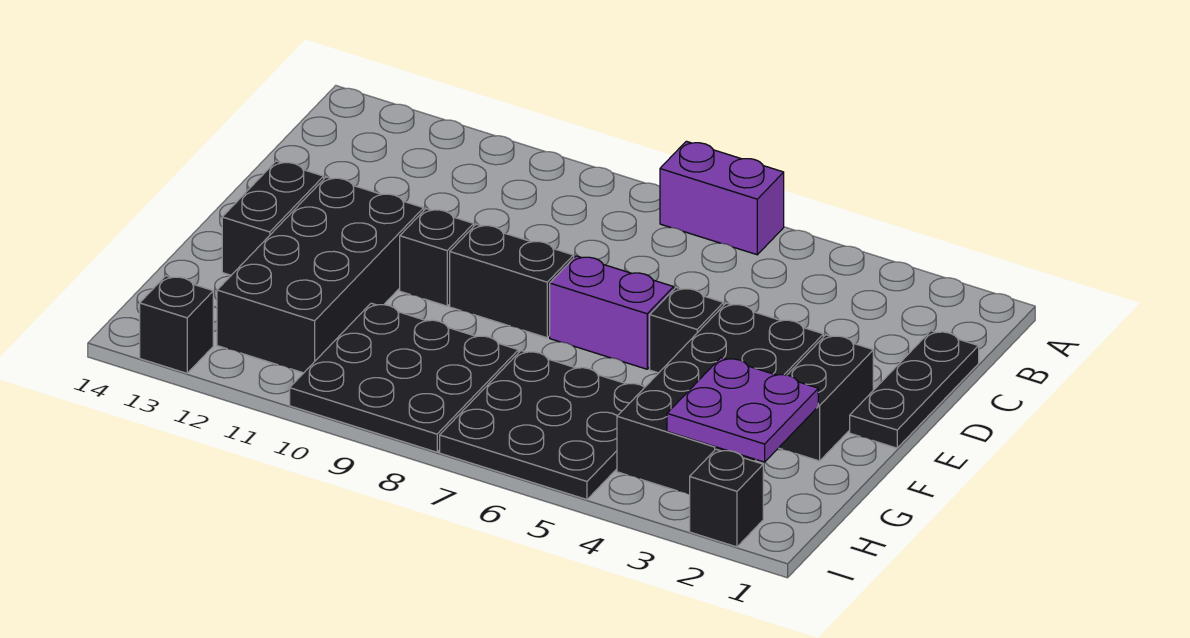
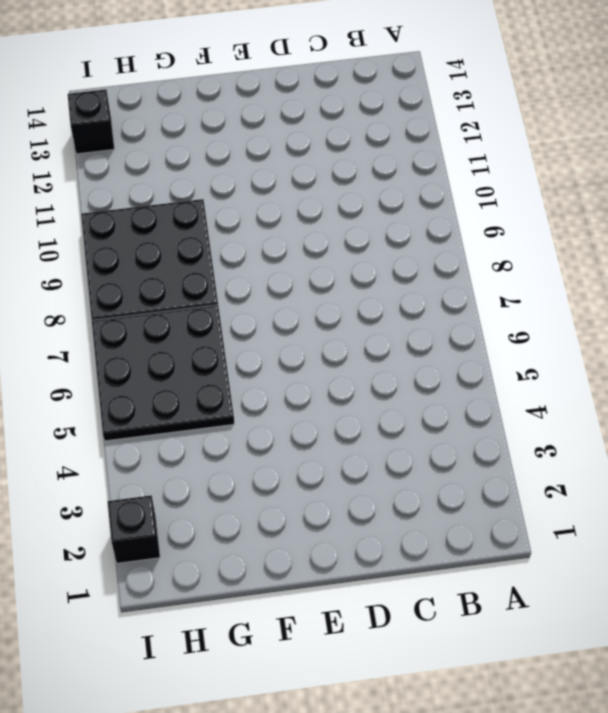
none -> purple 1x2 brick [660,141,784,255]
none -> black 1x3 plate [850,331,979,448]
none -> black 1x2 brick [779,335,873,461]

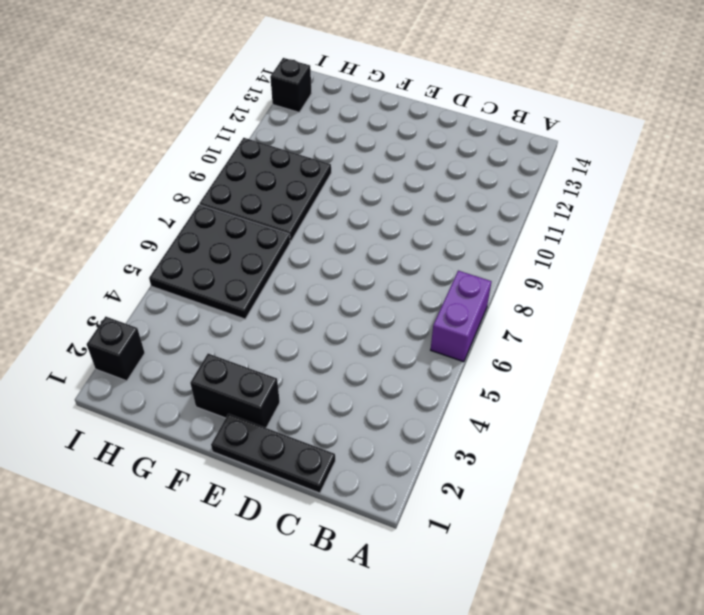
none -> black 2x4 brick [617,303,823,495]
none -> black 1x1 brick [650,288,724,373]
none -> purple 1x2 brick [550,256,674,369]

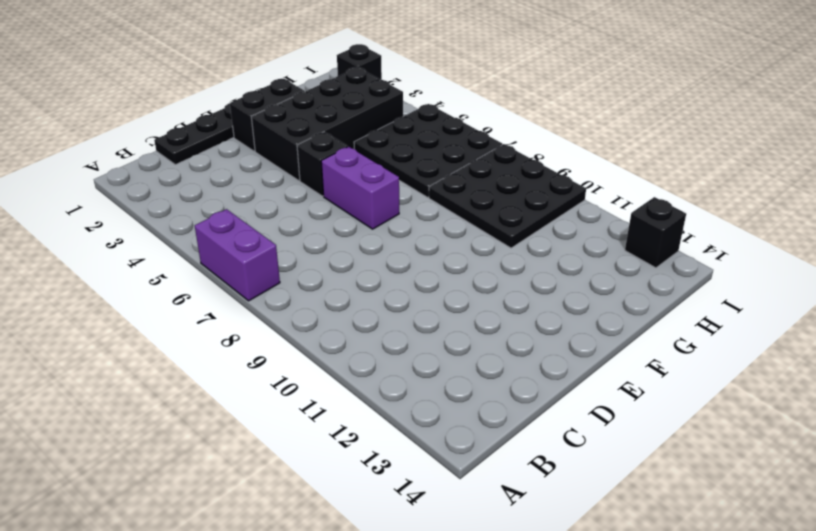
none -> black 1x2 brick [450,224,574,338]
none -> black 1x1 brick [400,209,474,306]
none -> black 2x4 brick [217,177,424,373]

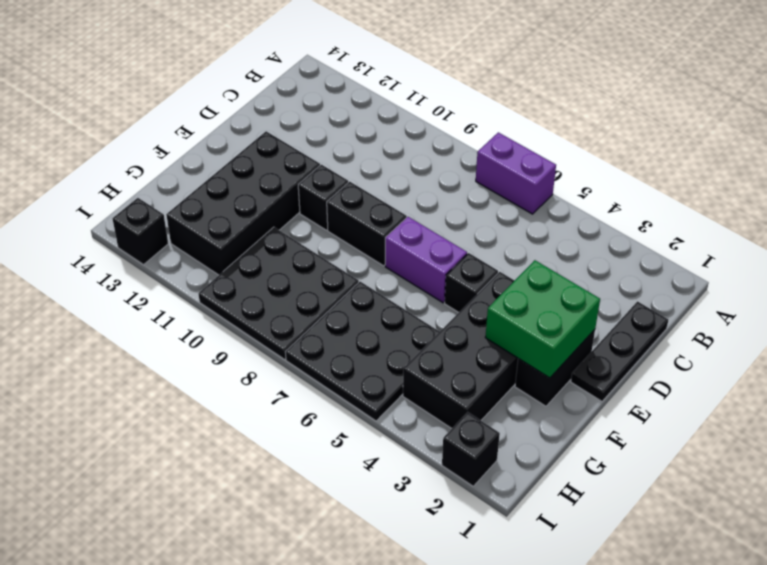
green 2x2 brick [485,260,600,378] -> none
none -> black 1x2 brick [222,161,324,275]
none -> purple 2x2 plate [667,358,818,462]

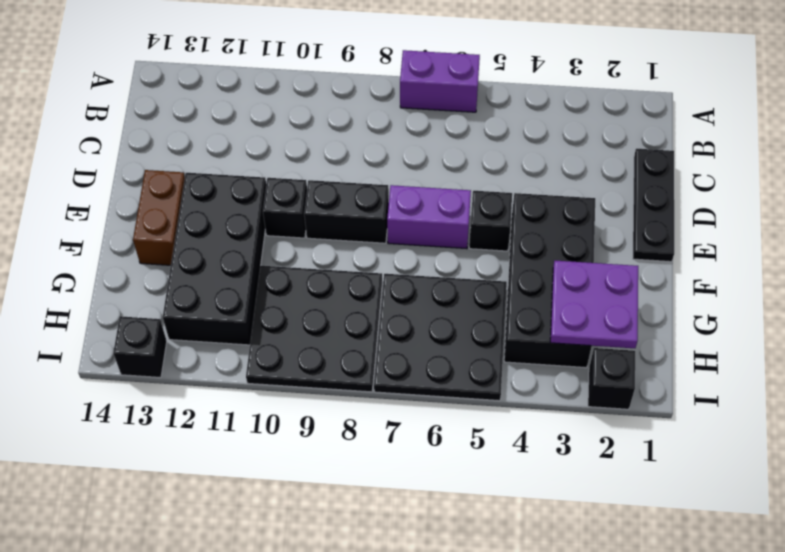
brown 1x2 brick [133,170,185,265] -> black 1x2 brick [222,161,324,275]
none -> black 1x2 brick [779,335,873,461]

